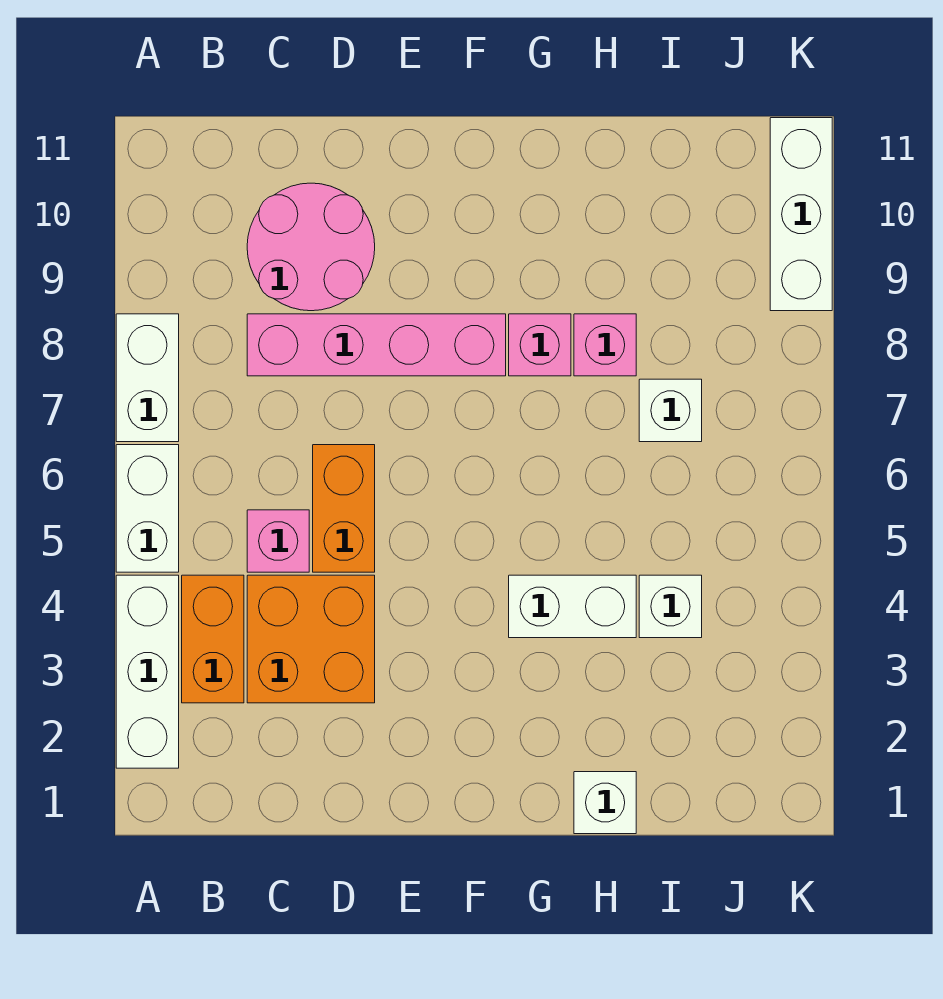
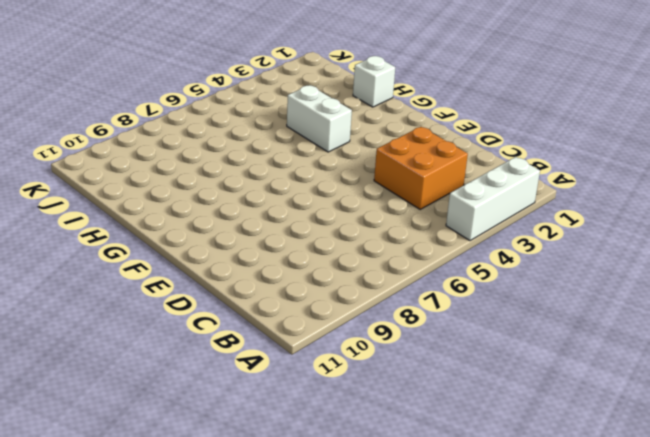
none -> white 1x2 brick [116,445,179,572]
none -> white 1x2 brick [116,314,179,442]
none -> orange 1x2 brick [182,575,244,703]

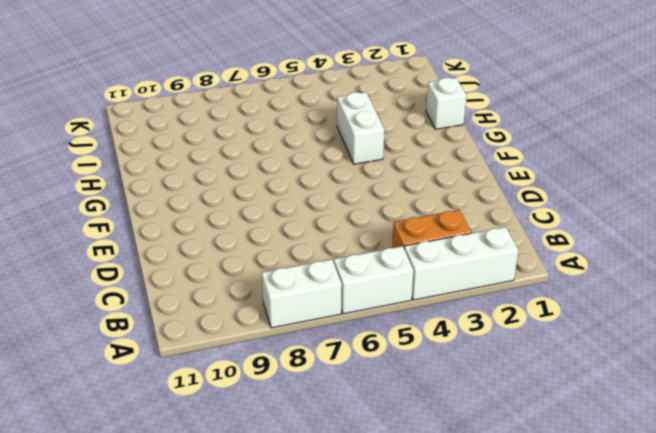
none -> orange 2x2 brick [247,575,375,703]
none -> pink 1x1 brick [247,510,309,572]
none -> pink 1x4 brick [247,314,506,376]

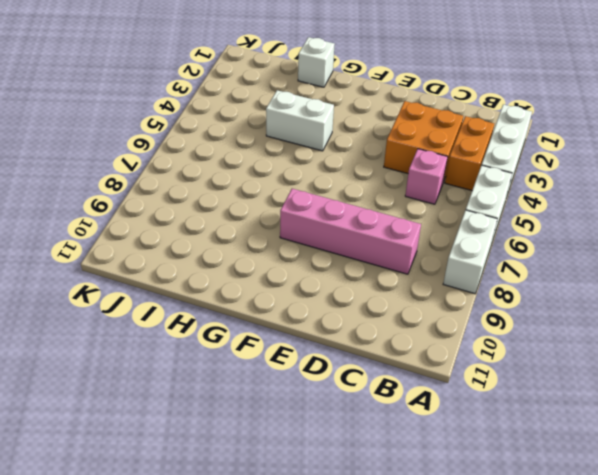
none -> pink 2x2 round brick [247,183,375,311]
none -> orange 1x2 brick [313,445,375,572]
none -> pink 1x1 brick [509,314,571,376]

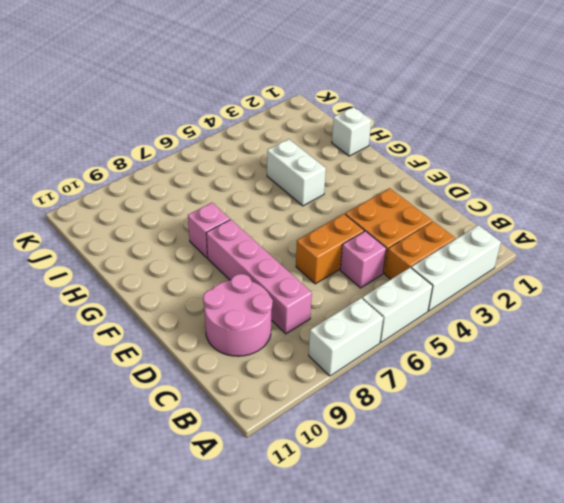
none -> pink 1x1 brick [574,314,636,376]
none -> white 1x1 brick [639,575,702,638]
none -> white 1x1 brick [639,379,702,442]

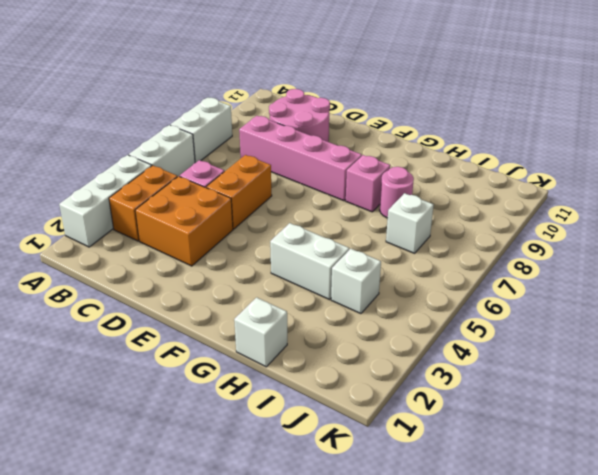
pink 1x1 round brick [380,167,414,218] -> pink 1x1 brick [574,314,636,376]
none -> white 1x3 brick [770,118,832,311]

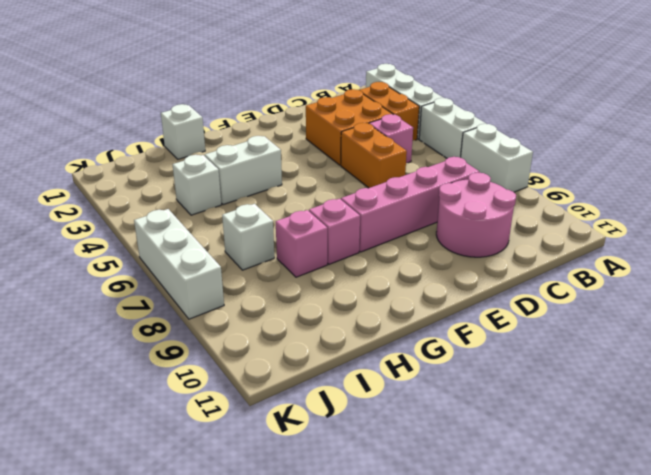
white 1x3 brick [134,209,224,319] -> white 1x3 brick moved to [770,118,832,311]

